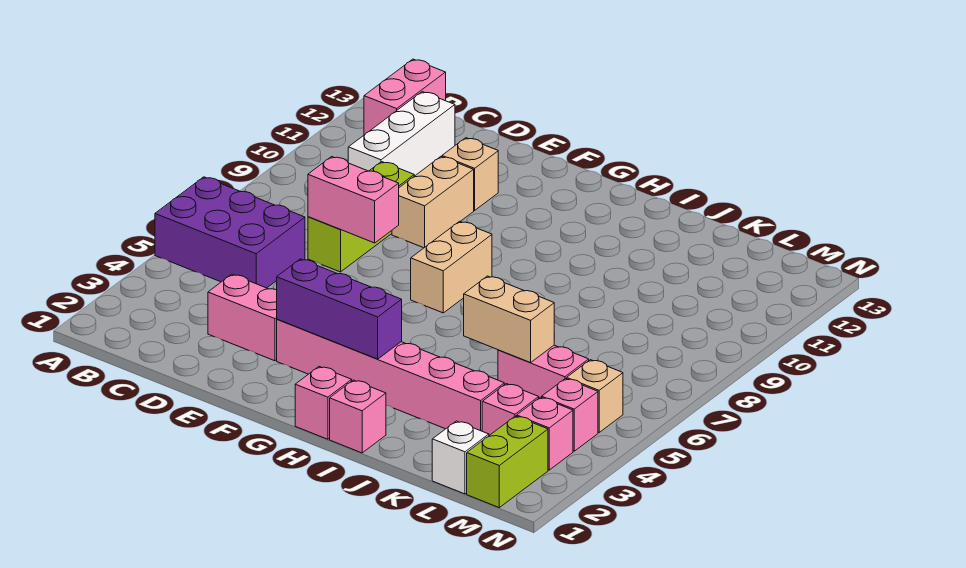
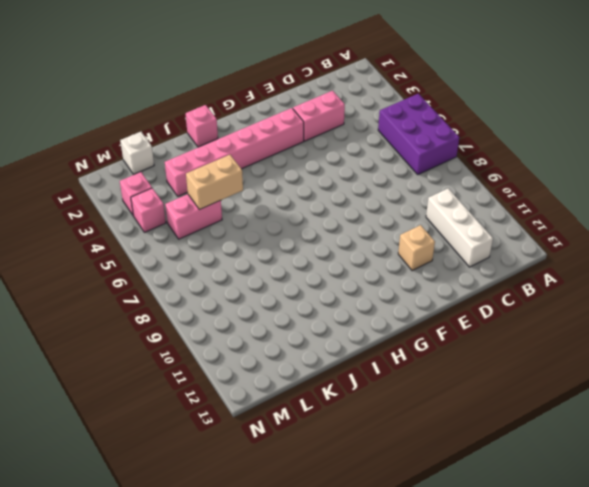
purple 2x3 brick [378,94,459,174] -> purple 2x3 brick turned to [155,177,305,288]
none -> pink 1x2 brick [364,59,446,135]
none -> lime 1x3 brick [308,162,414,272]
none -> tan 1x2 brick [392,157,474,248]

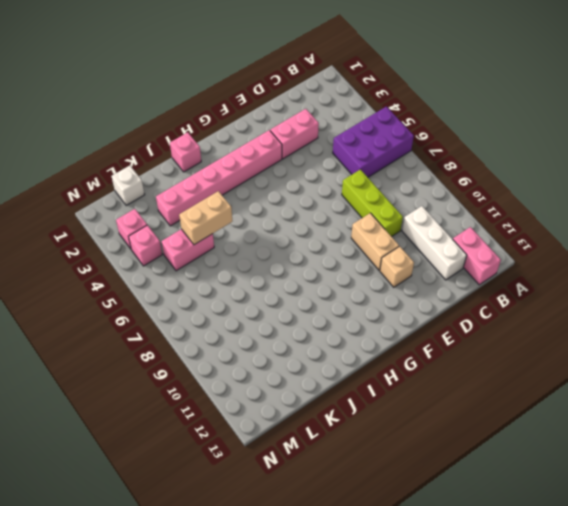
none -> tan 1x2 brick [411,221,492,313]
none -> pink 1x1 brick [295,367,352,439]
none -> pink 1x1 brick [482,384,539,435]

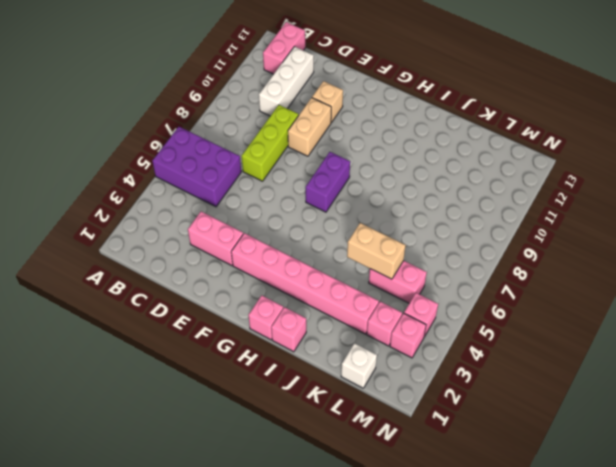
purple 1x2 brick [306,152,350,212] -> tan 1x2 brick [411,221,492,313]
none -> lime 1x2 brick [467,416,548,507]
none -> tan 1x1 brick [567,360,623,432]
none -> pink 1x2 brick [308,157,399,243]

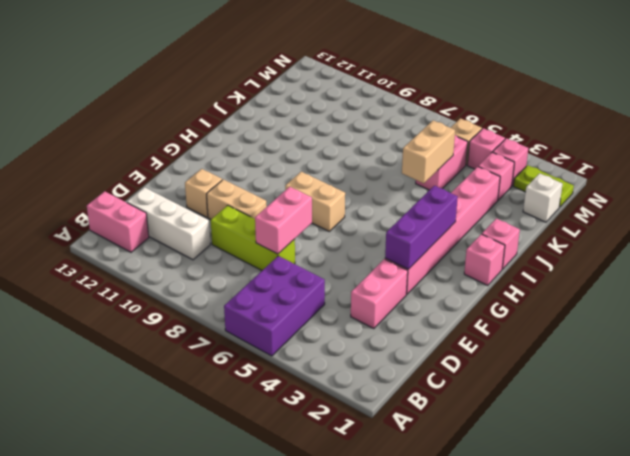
lime 1x2 plate [514,165,574,207] -> lime 1x2 brick [467,416,548,507]

